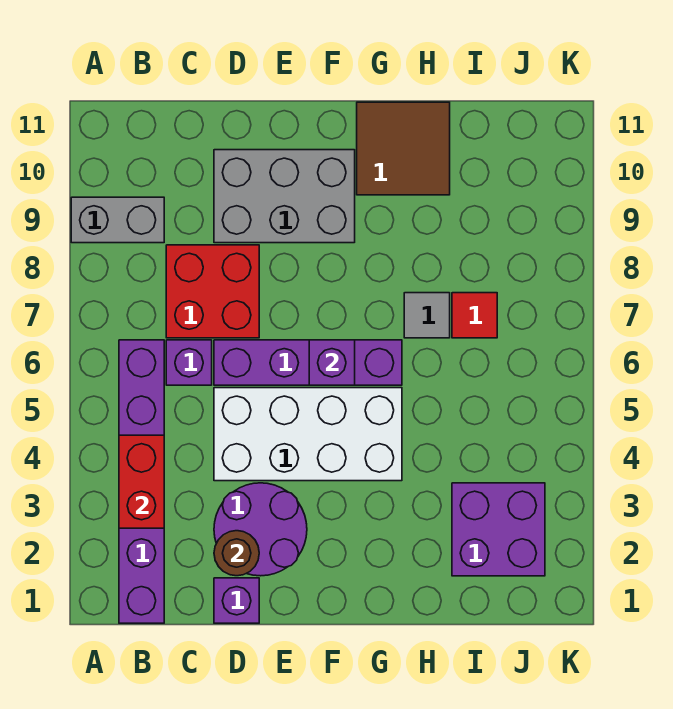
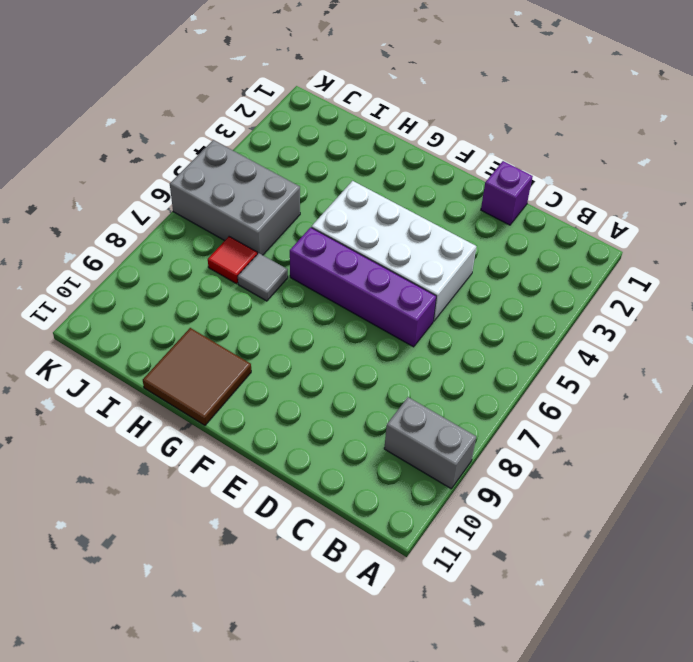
grey 2x3 brick [170,140,300,255] -> grey 2x3 brick moved to [214,150,355,243]
none -> purple 1x6 brick [119,340,164,623]
none -> purple 1x1 brick [166,340,212,385]
none -> red 2x2 brick [166,245,259,338]

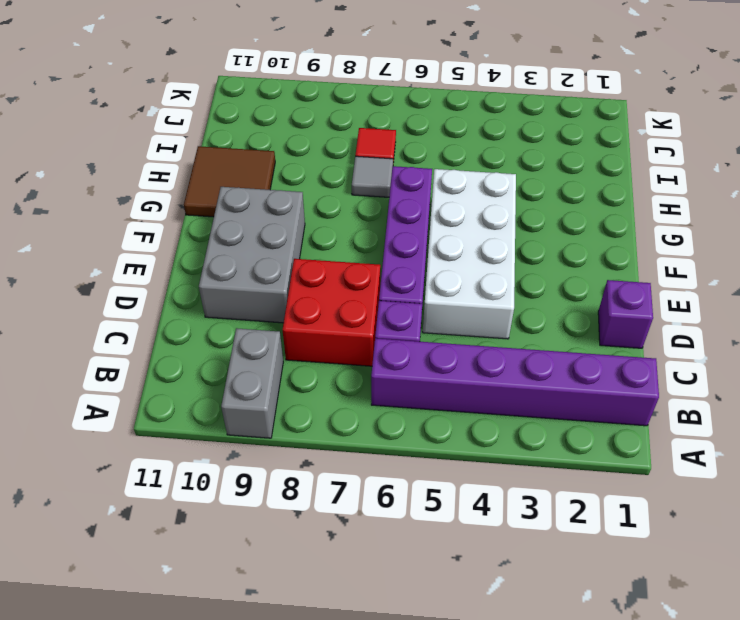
none -> purple 2x2 round brick [214,483,307,576]
none -> purple 2x2 brick [452,483,545,576]
none -> red 1x2 brick [119,435,164,528]

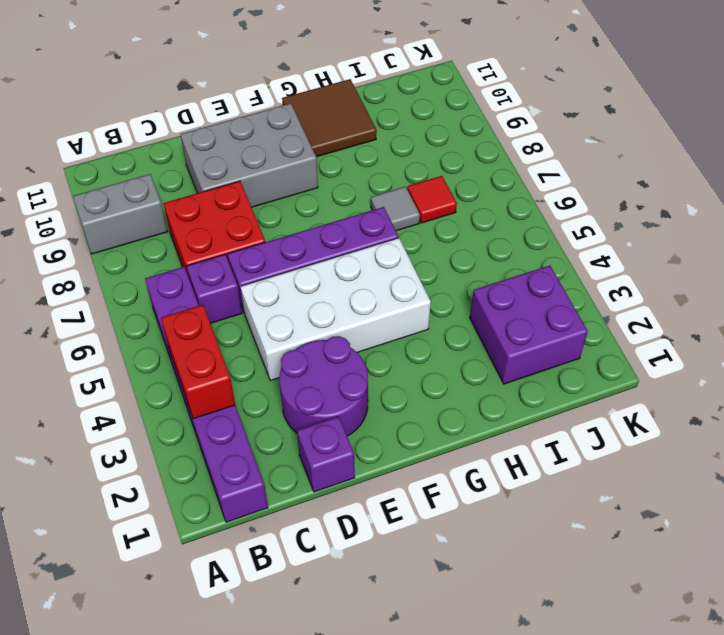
none -> brown 1x1 round brick [214,531,259,576]
none -> purple 1x1 brick [309,340,355,385]

